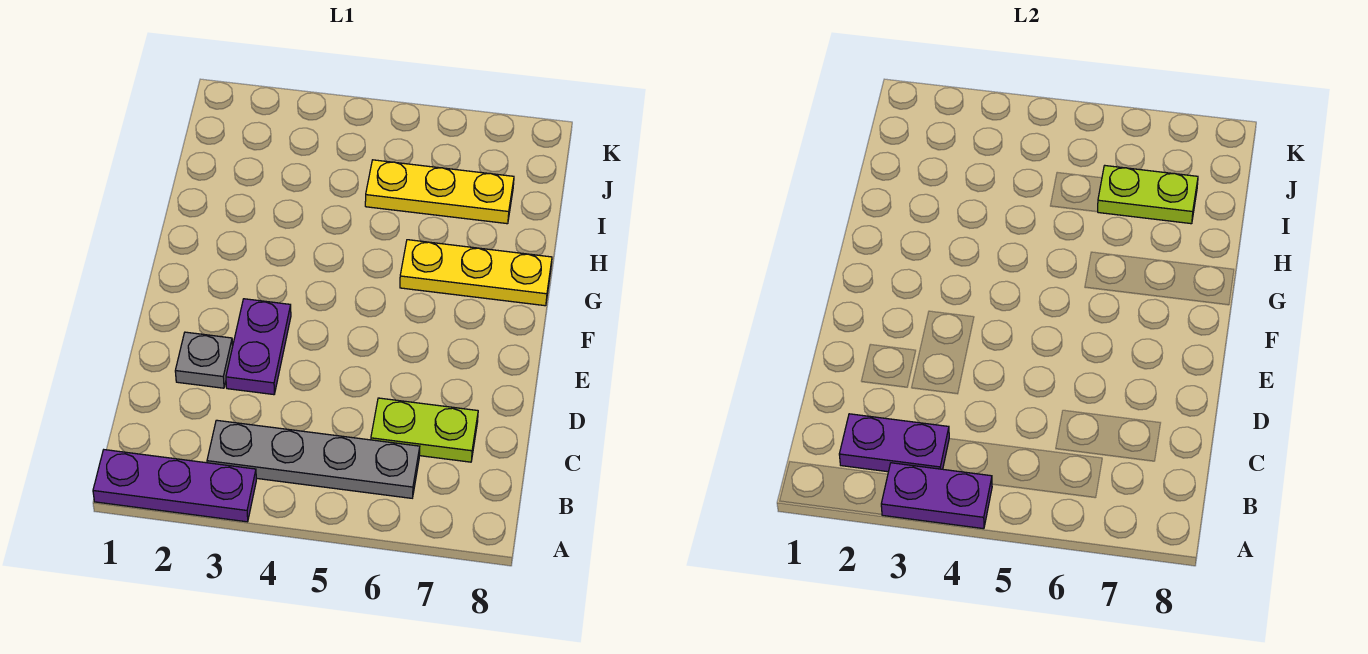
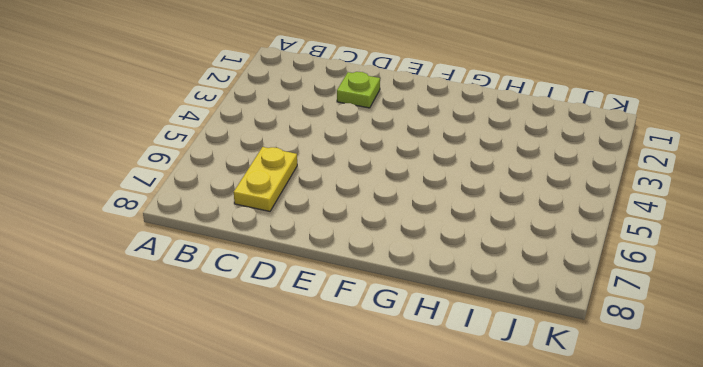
yellow 1x2 plate [234,147,297,211] -> lime 1x2 plate [371,398,478,462]
lime 1x1 plate [337,72,380,108] -> grey 1x1 plate [175,332,233,388]
none -> purple 1x3 plate [93,450,256,522]
none -> grey 1x4 plate [207,420,420,498]

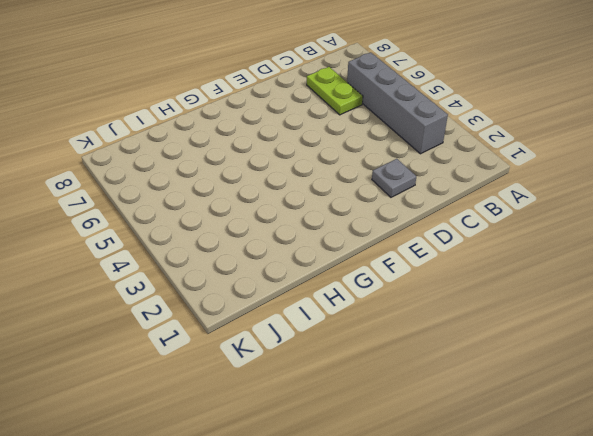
grey 1x4 brick [347,52,448,154] -> grey 1x4 plate [207,420,420,498]
none -> purple 1x3 plate [93,450,256,522]
none -> purple 1x2 plate [226,299,291,395]

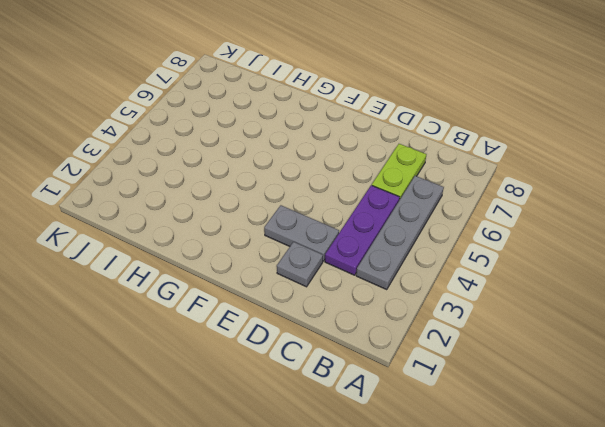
purple 1x3 plate [325,185,400,275] -> purple 1x3 plate moved to [93,450,256,522]
grey 1x2 plate [264,205,339,261] -> purple 1x2 plate [226,299,291,395]
none -> yellow 1x3 plate [400,240,552,306]
none -> yellow 1x3 plate [365,160,514,224]

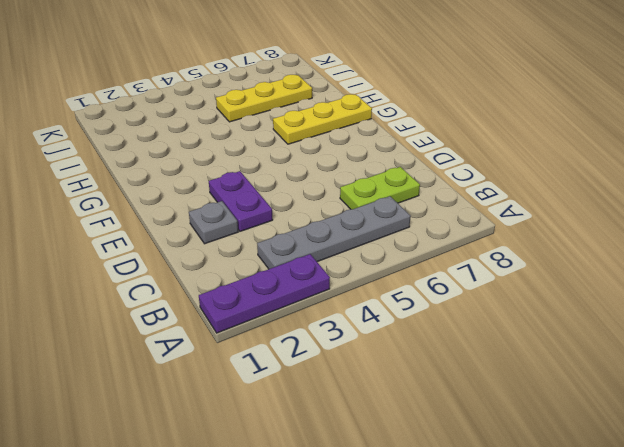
none -> purple 1x2 plate [881,463,992,529]
none -> purple 1x2 plate [839,414,949,472]

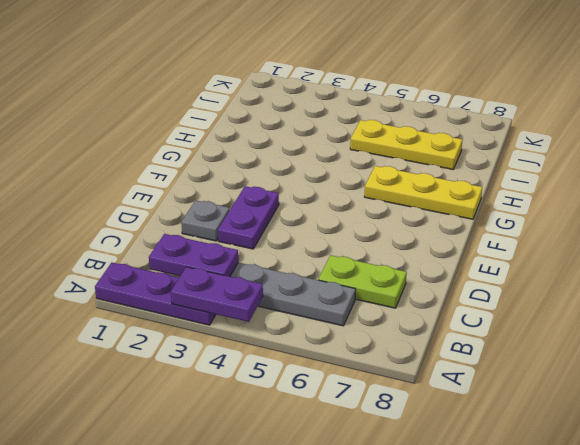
none -> lime 1x2 plate [1098,166,1198,224]

